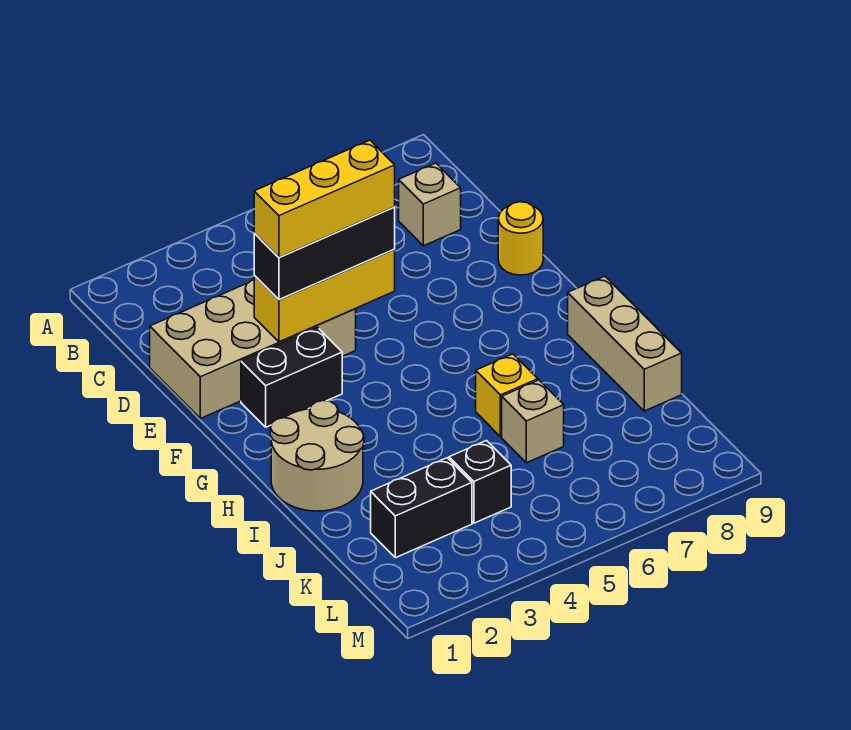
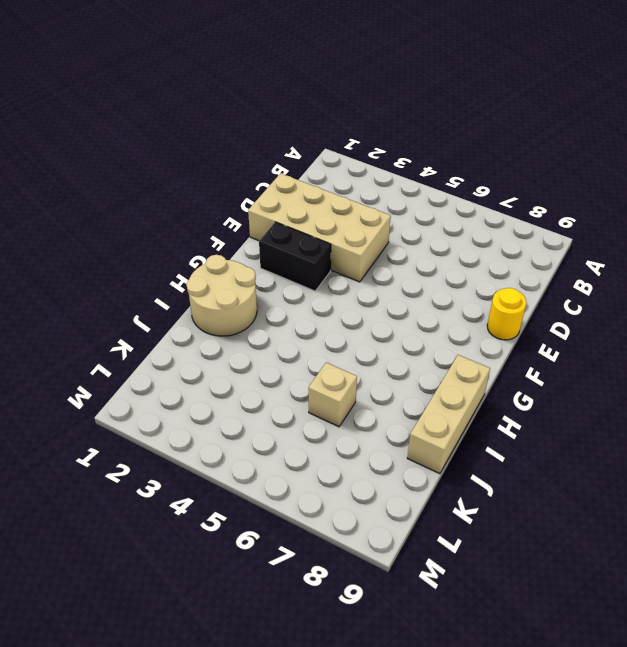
none -> tan 1x1 brick [399,163,461,246]
none -> yellow 1x1 brick [476,354,538,437]
none -> black 1x2 brick [371,458,472,558]

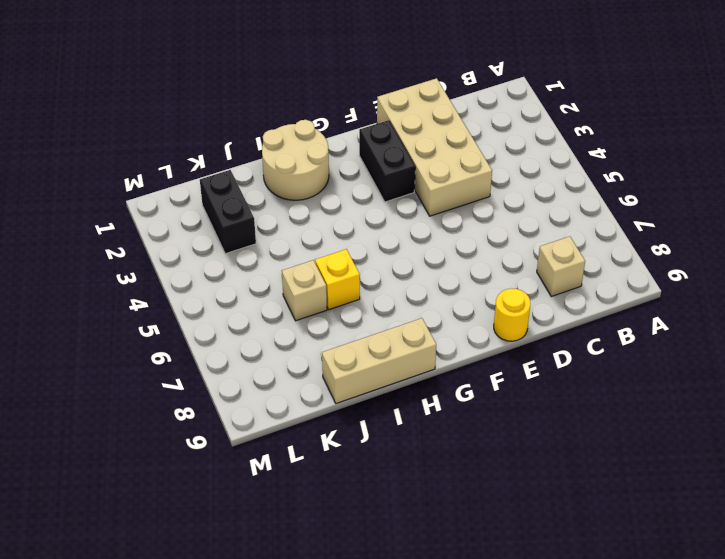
none -> black 1x1 brick [449,441,511,523]
none -> yellow 1x3 brick [254,249,395,342]
none -> black 1x3 brick [254,207,395,300]

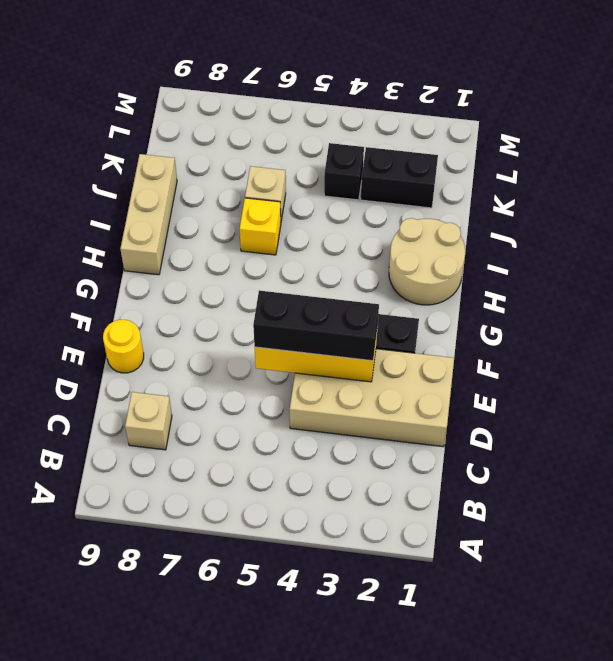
none -> yellow 1x3 brick [254,140,395,257]

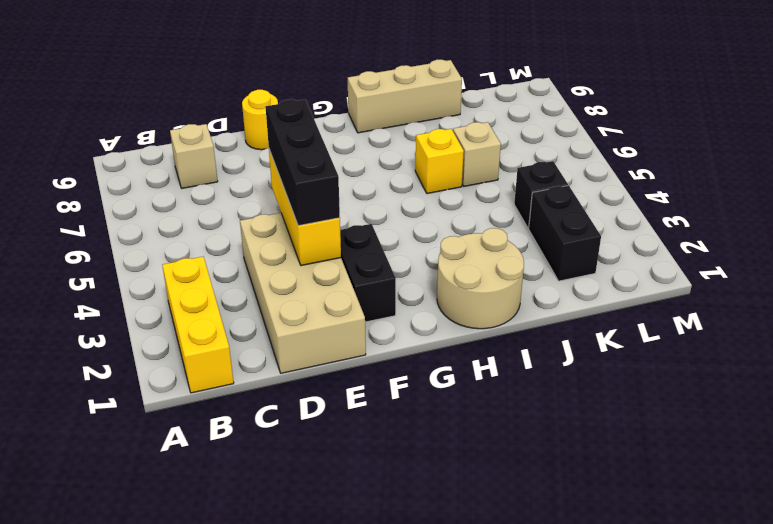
yellow 1x3 brick [162,257,234,393] -> yellow 1x3 brick moved to [254,140,395,257]

